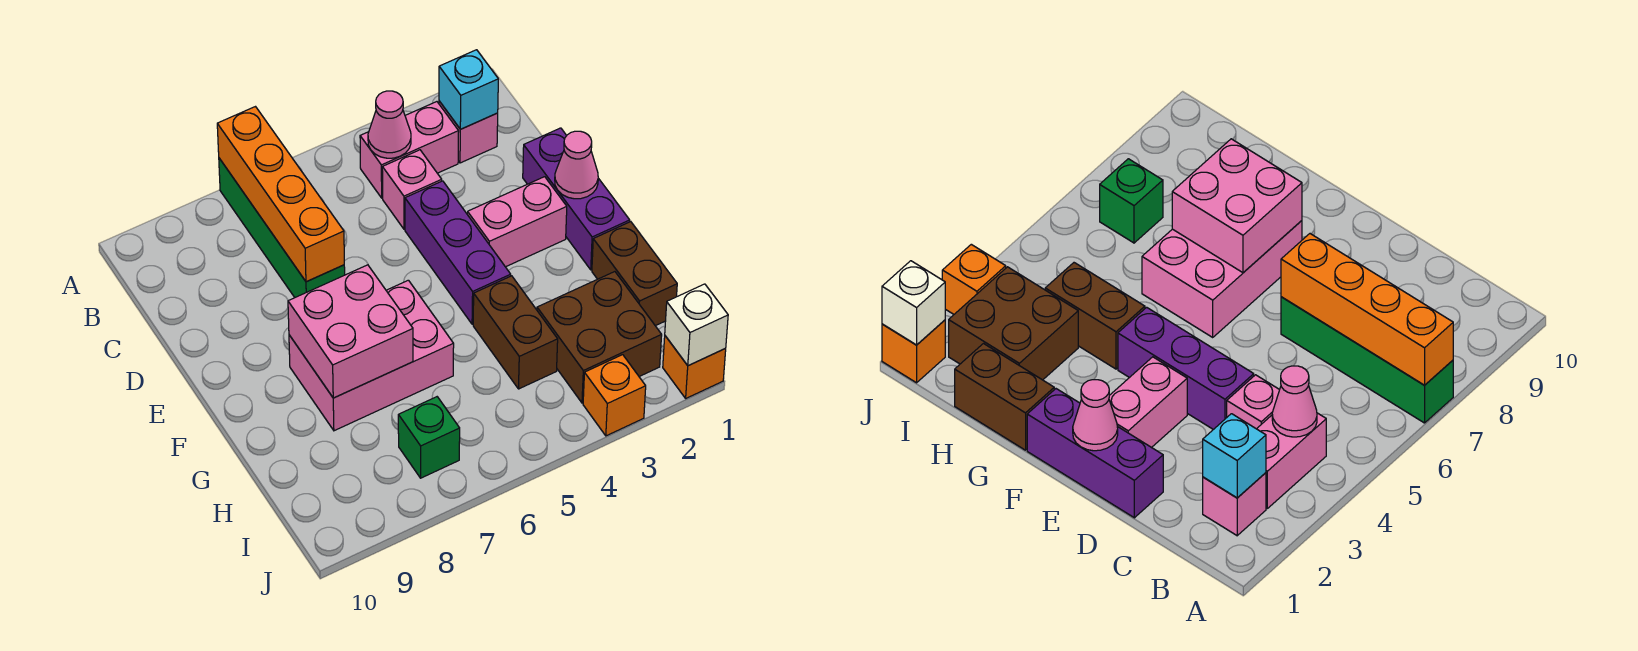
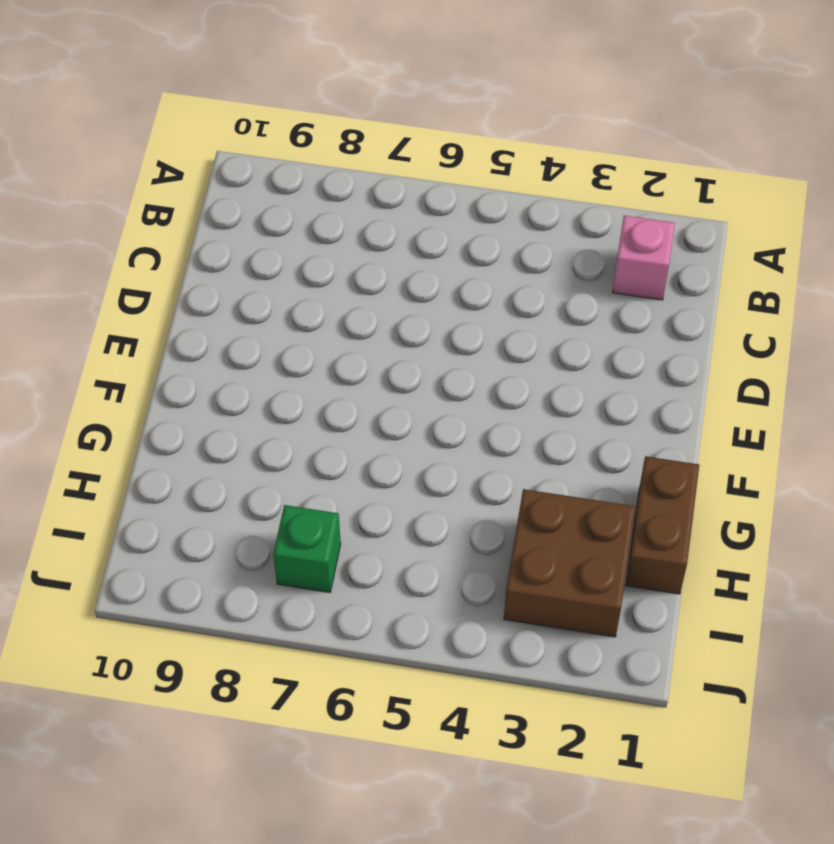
none -> green 1x4 brick [219,158,345,297]
none -> pink 1x2 brick [360,102,459,198]
none -> pink 1x1 brick [382,150,442,229]

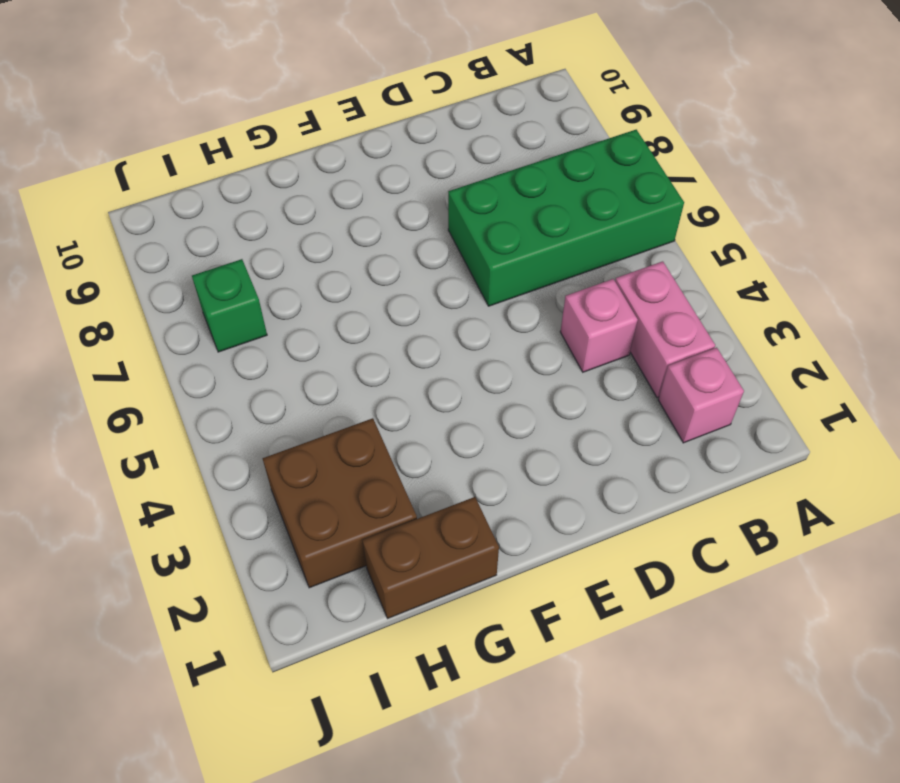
green 2x4 brick [448,130,684,306] -> green 1x4 brick [219,158,345,297]
none -> purple 1x3 brick [523,128,630,270]
none -> purple 1x3 brick [405,181,511,324]
none -> pink 1x2 brick [467,177,567,267]

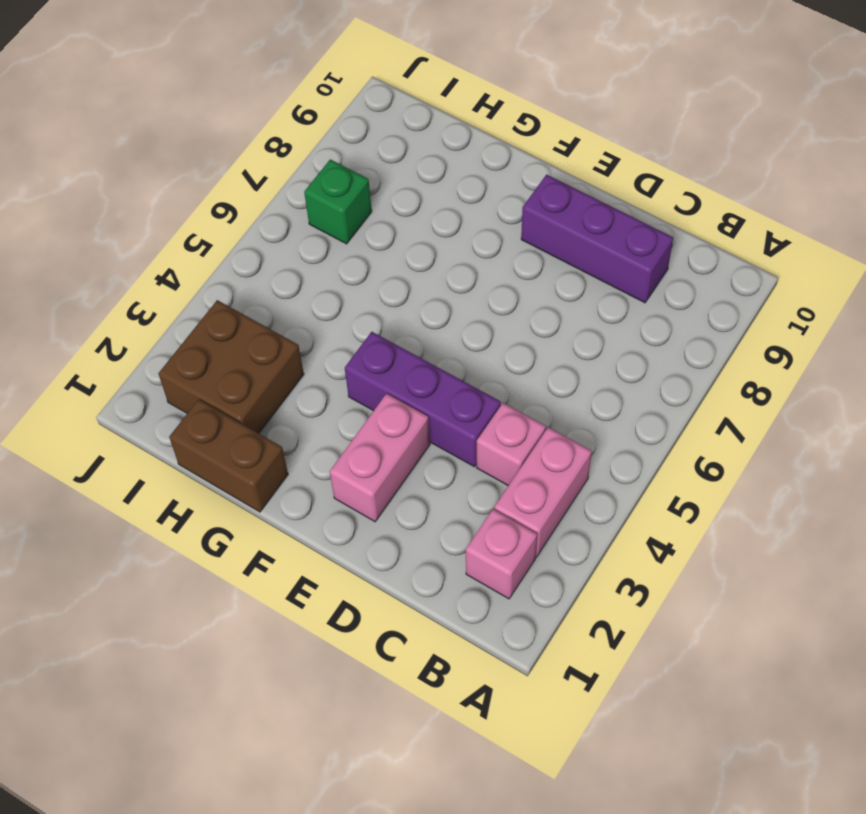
purple 1x3 brick [521,175,673,303] -> purple 1x3 brick moved to [523,128,630,270]
none -> green 1x4 brick [219,158,345,297]
none -> pink 2x3 brick [289,280,454,431]
none -> brown 1x2 brick [473,276,558,389]

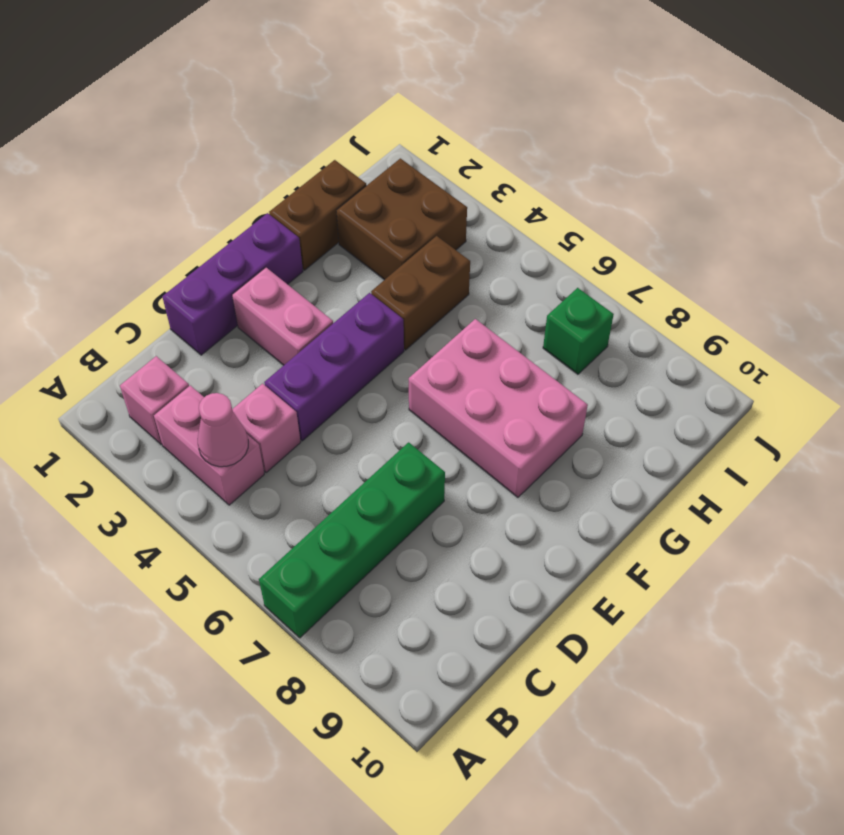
none -> orange 1x1 brick [663,336,726,398]
none -> orange 1x1 brick [583,355,646,436]
none -> orange 1x4 brick [217,107,344,282]

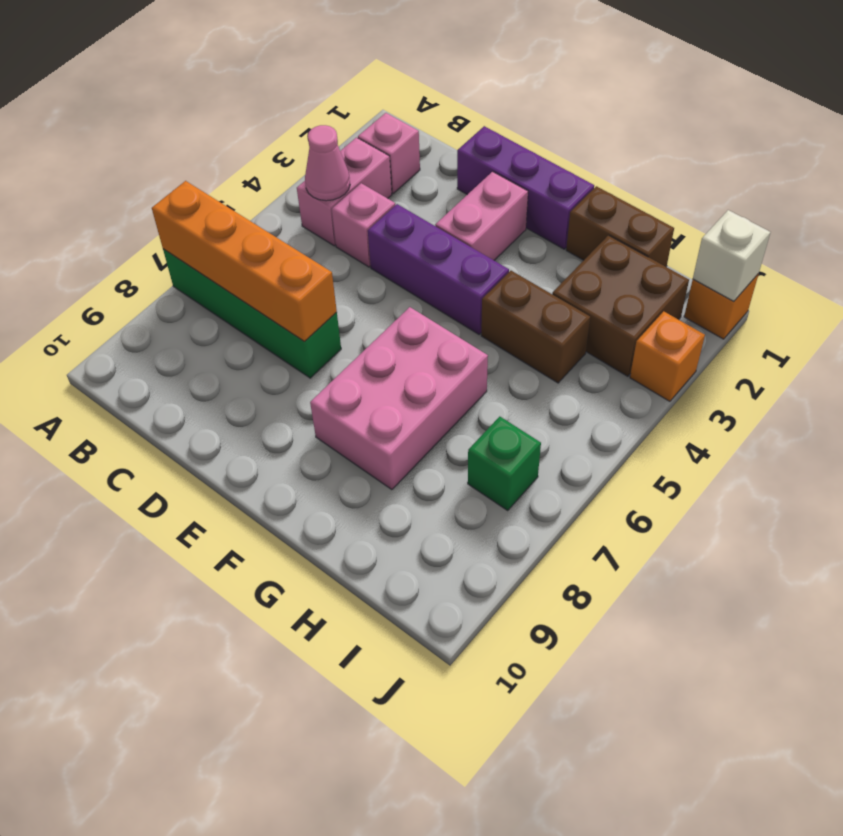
none -> cyan 1x1 brick [439,50,498,129]
none -> pink 1x1 cone [555,131,598,199]
none -> pink 2x2 brick [288,265,413,398]

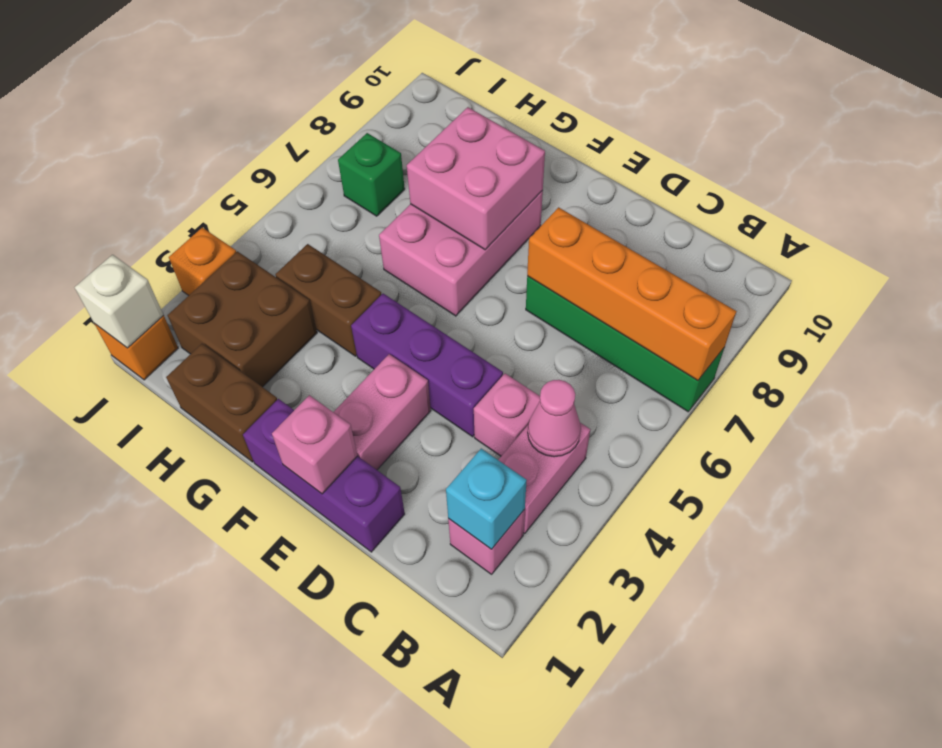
pink 1x1 brick [272,395,358,494] -> pink 1x1 cone [555,131,598,199]

